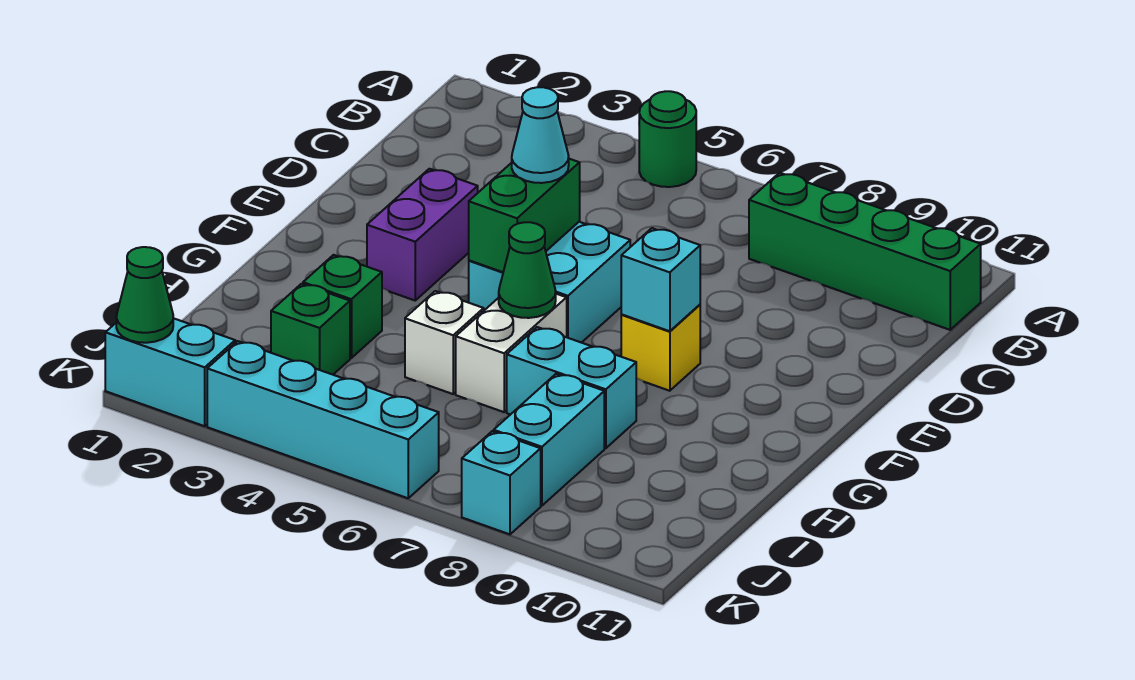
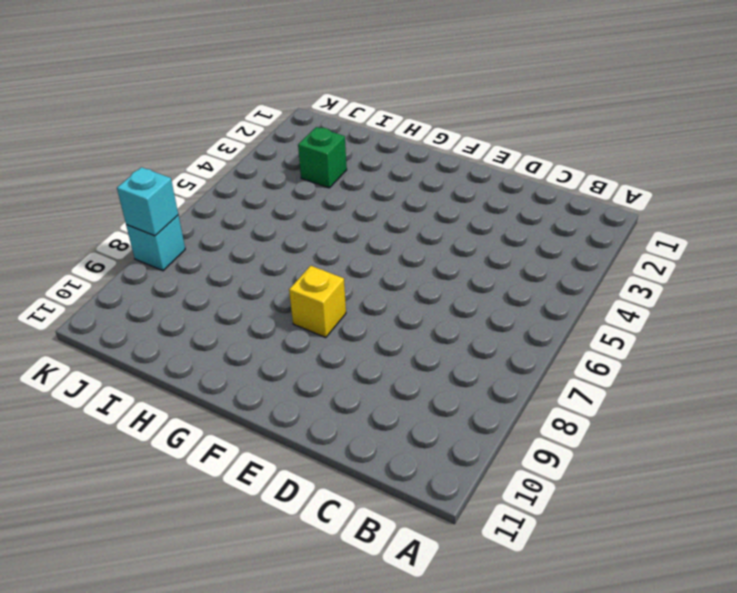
cyan 1x1 brick [117,167,178,236] -> cyan 1x1 brick moved to [621,228,700,331]
none -> green 1x1 round brick [639,91,696,187]
none -> green 1x4 brick [749,173,981,330]
none -> purple 1x2 brick [367,169,478,300]

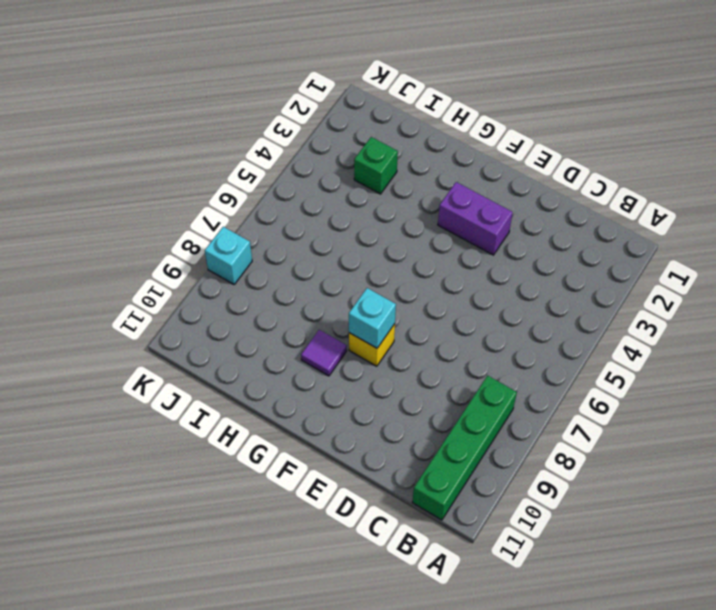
purple 1x1 tile [301,330,347,376] -> none
none -> green 1x1 round brick [639,91,696,187]
none -> cyan 2x2 brick [469,222,630,343]
none -> white 1x2 brick [456,294,567,412]

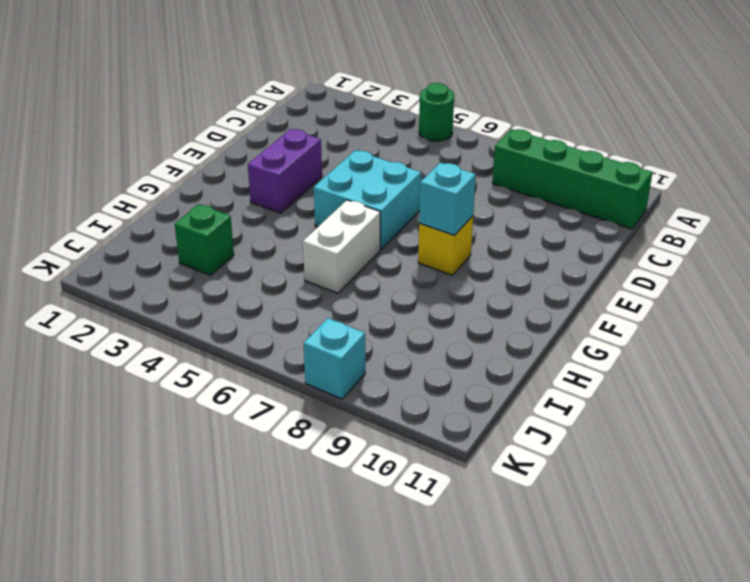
none -> green 1x1 brick [303,255,382,358]
none -> white 1x1 brick [405,291,484,394]
none -> cyan 1x2 brick [507,327,636,448]

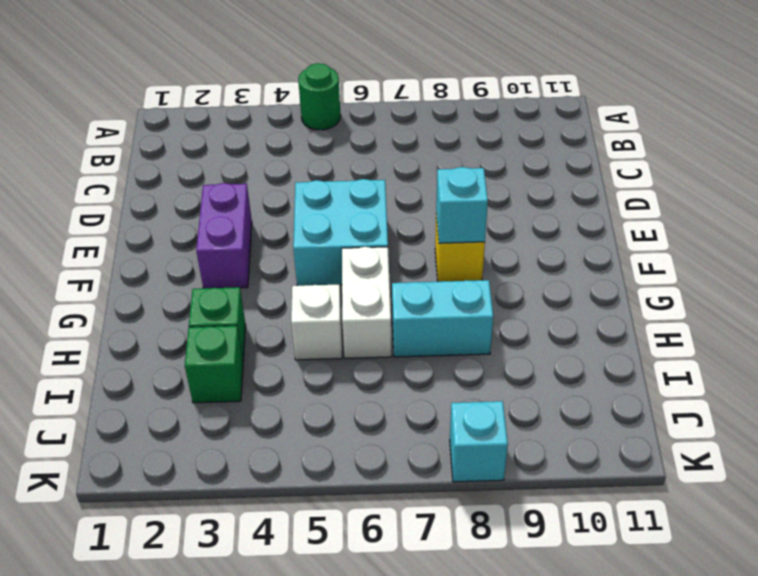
none -> green 1x4 brick [749,173,981,330]
none -> cyan 1x2 brick [494,374,604,506]
none -> cyan 1x2 brick [105,318,235,426]

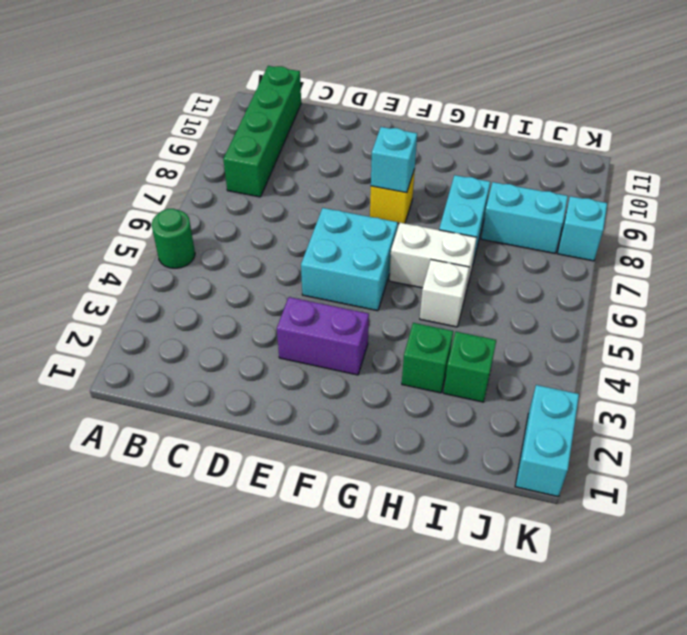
none -> cyan 1x4 brick [207,341,439,498]
none -> green 1x2 brick [469,159,580,272]
none -> green 1x1 cone [499,222,556,318]

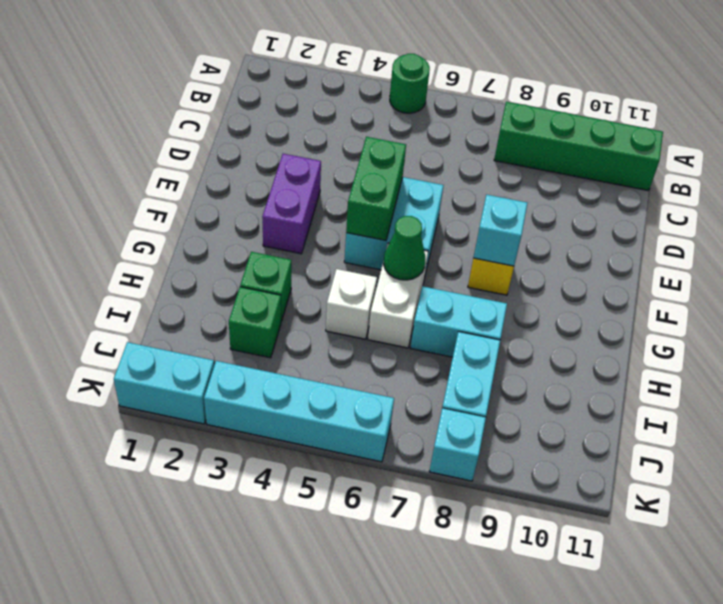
none -> green 1x1 cone [116,247,173,343]
none -> cyan 1x1 cone [512,87,569,183]

